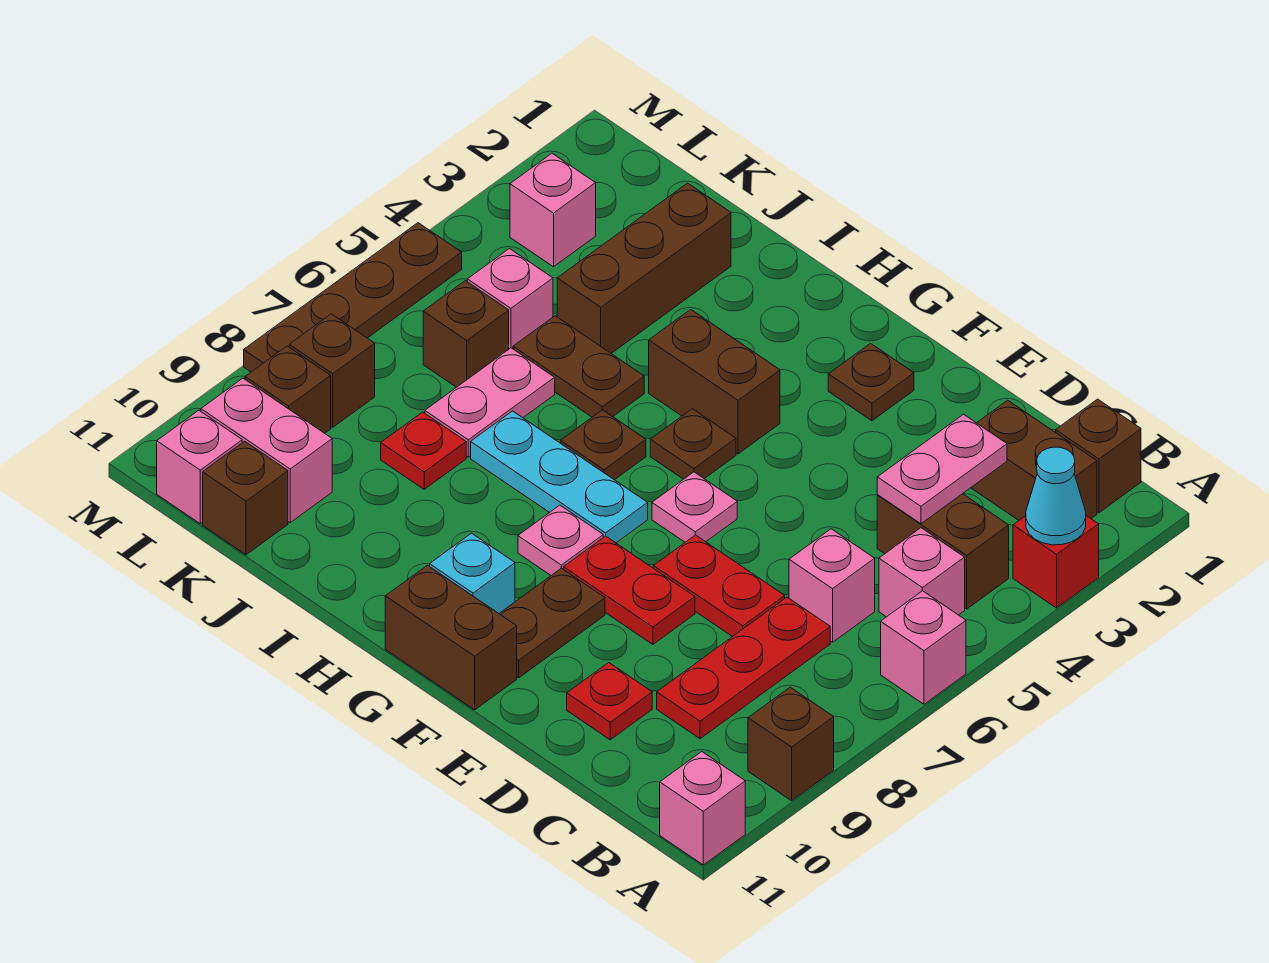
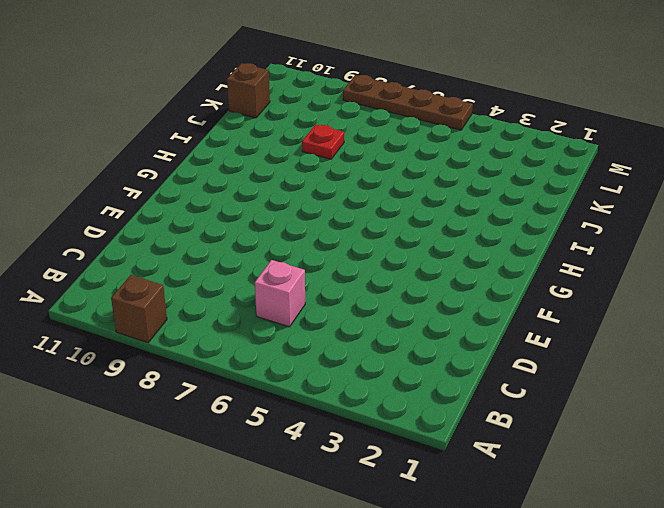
none -> red 1x1 brick [1013,516,1099,608]
none -> pink 1x1 brick [881,591,966,704]
none -> pink 1x1 brick [660,752,745,865]
none -> brown 1x1 brick [1056,399,1141,513]

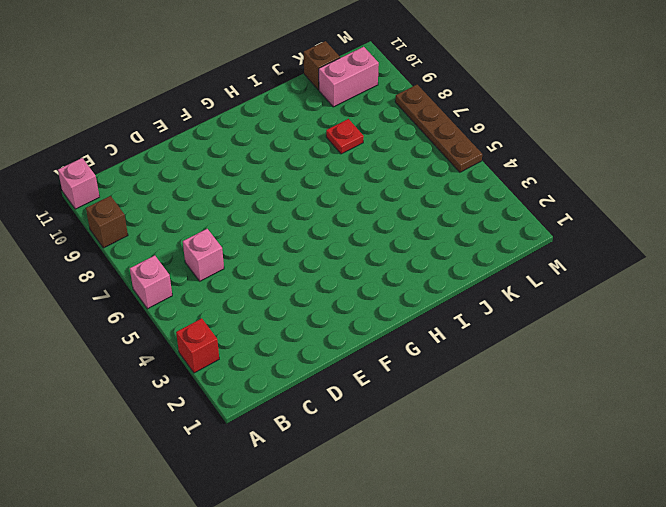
none -> brown 1x1 brick [1056,399,1141,513]
none -> brown 1x2 brick [971,400,1097,520]
none -> brown 1x2 brick [877,494,1009,609]
none -> pink 1x1 brick [879,528,965,617]

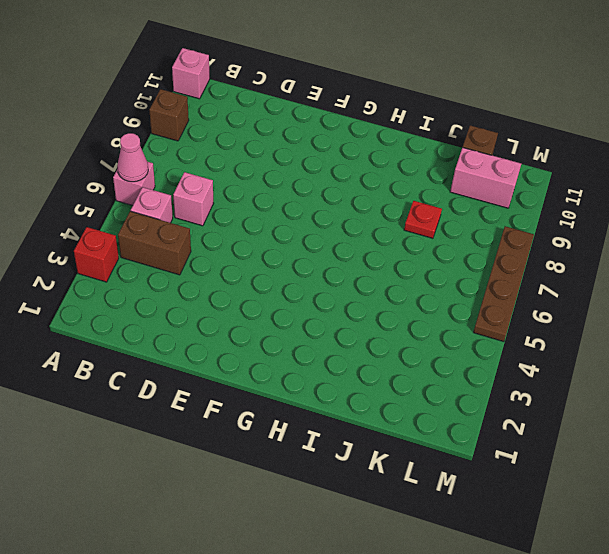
pink 1x1 cone [117,133,148,182] -> none
none -> brown 1x1 brick [1056,399,1141,513]
none -> brown 1x2 brick [971,400,1097,520]
none -> red 1x3 plate [657,597,830,739]
none -> red 1x2 plate [653,535,785,637]

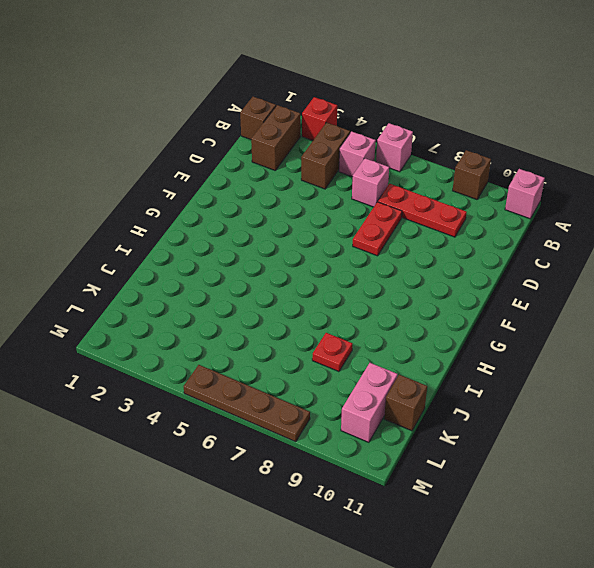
none -> red 1x1 plate [567,663,652,740]
none -> red 1x2 plate [564,536,695,644]
none -> brown 1x1 plate [828,343,914,421]
none -> pink 1x1 plate [652,472,737,542]

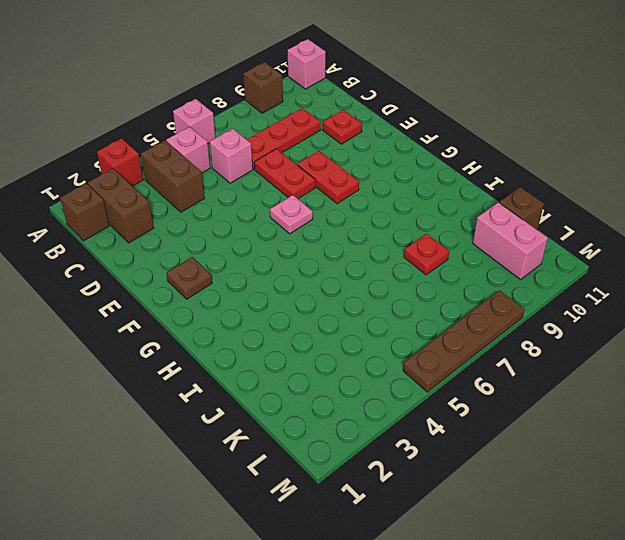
none -> brown 1x2 plate [499,568,605,678]
none -> brown 1x2 brick [385,565,517,710]
none -> brown 1x2 brick [649,310,780,454]
none -> brown 1x1 plate [650,409,736,479]

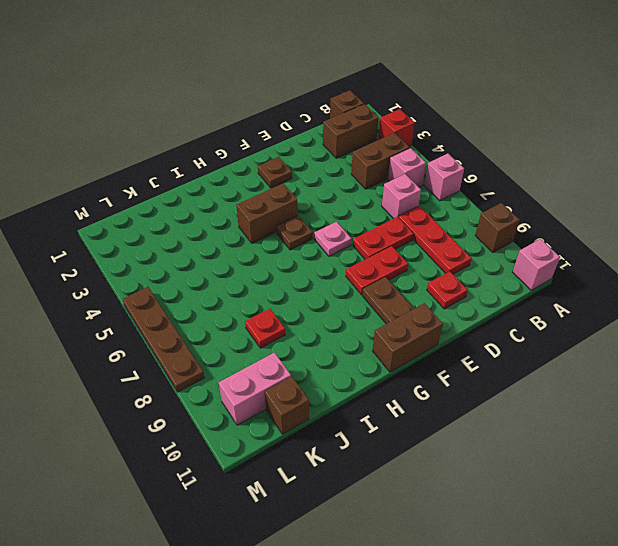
none -> cyan 1x3 plate [471,411,648,543]
none -> pink 1x1 plate [518,505,603,575]
none -> cyan 1x1 brick [430,533,515,613]
none -> brown 1x1 plate [560,410,646,480]

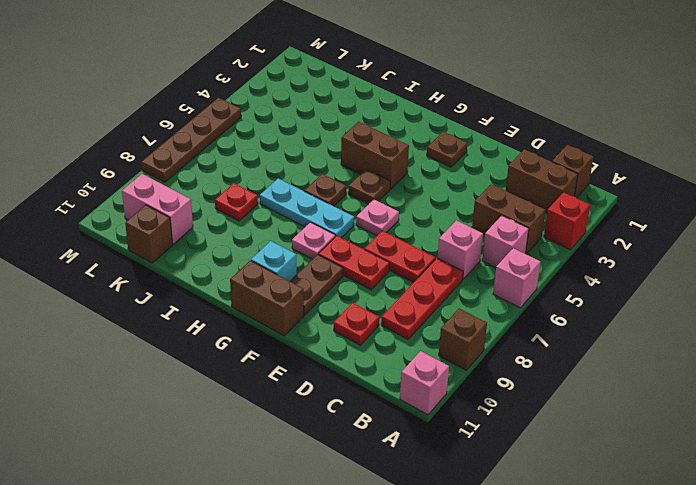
none -> brown 1x2 plate [513,316,644,417]
none -> brown 1x3 brick [557,183,731,353]
none -> pink 1x2 plate [425,348,555,457]
none -> pink 1x1 brick [467,249,553,349]

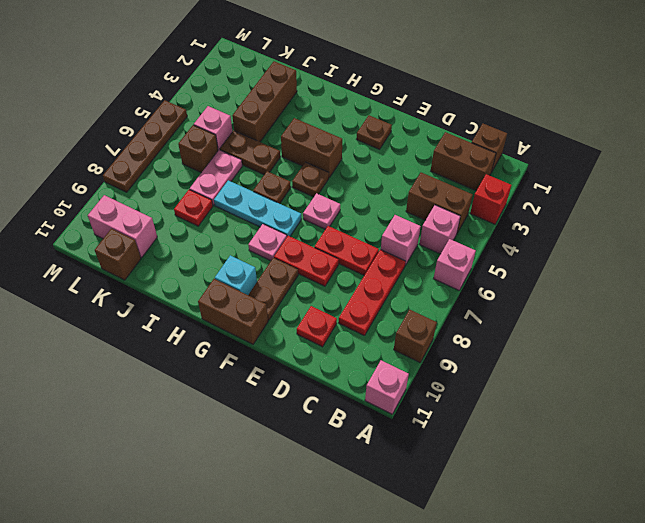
none -> pink 1x1 brick [510,153,596,267]
none -> brown 1x1 brick [289,314,375,427]
none -> brown 1x1 brick [245,346,331,433]
none -> pink 1x1 brick [157,410,242,524]

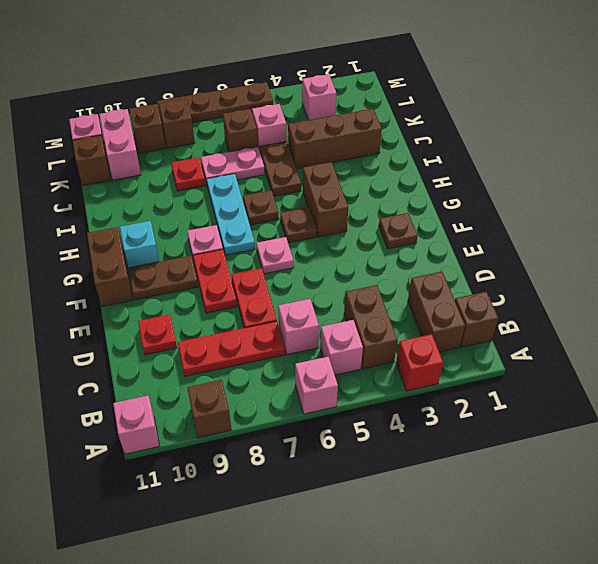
none -> cyan 1x1 cone [1026,447,1086,545]
none -> pink 1x2 plate [877,414,1007,524]

